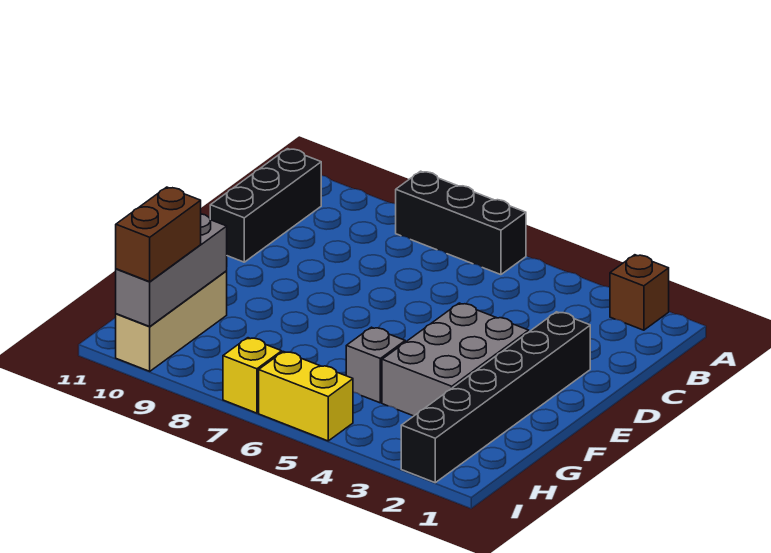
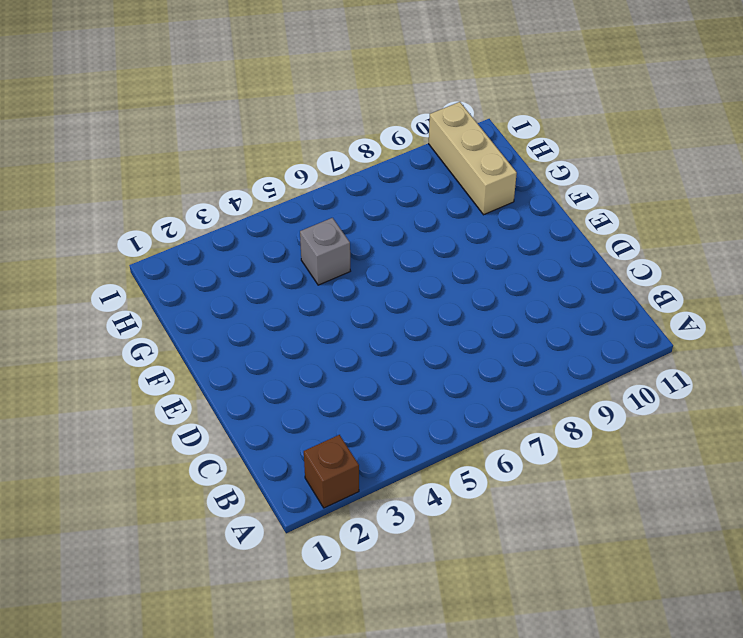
none -> black 1x3 brick [396,171,526,275]
none -> black 1x3 brick [210,149,321,262]

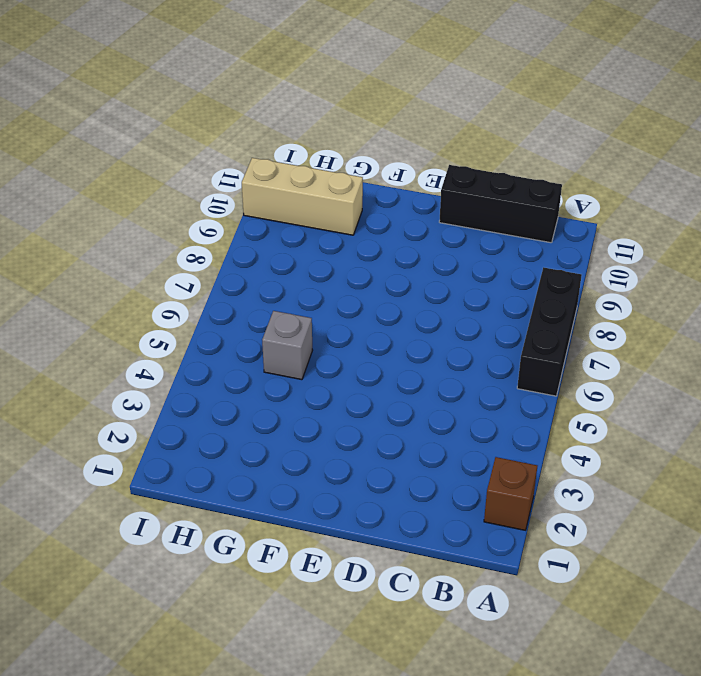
none -> black 1x6 brick [401,312,590,483]
none -> grey 2x3 brick [382,303,529,416]

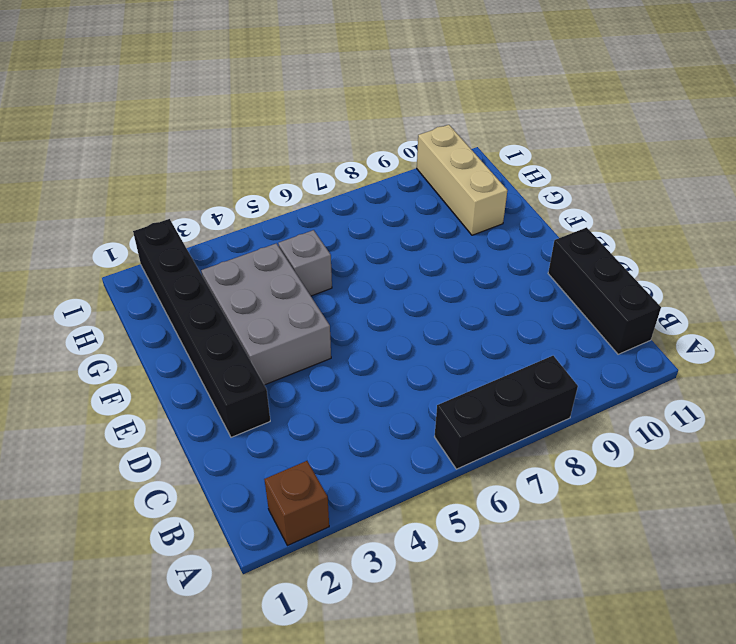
none -> yellow 1x2 brick [259,352,353,441]
none -> yellow 1x1 brick [223,338,282,413]

